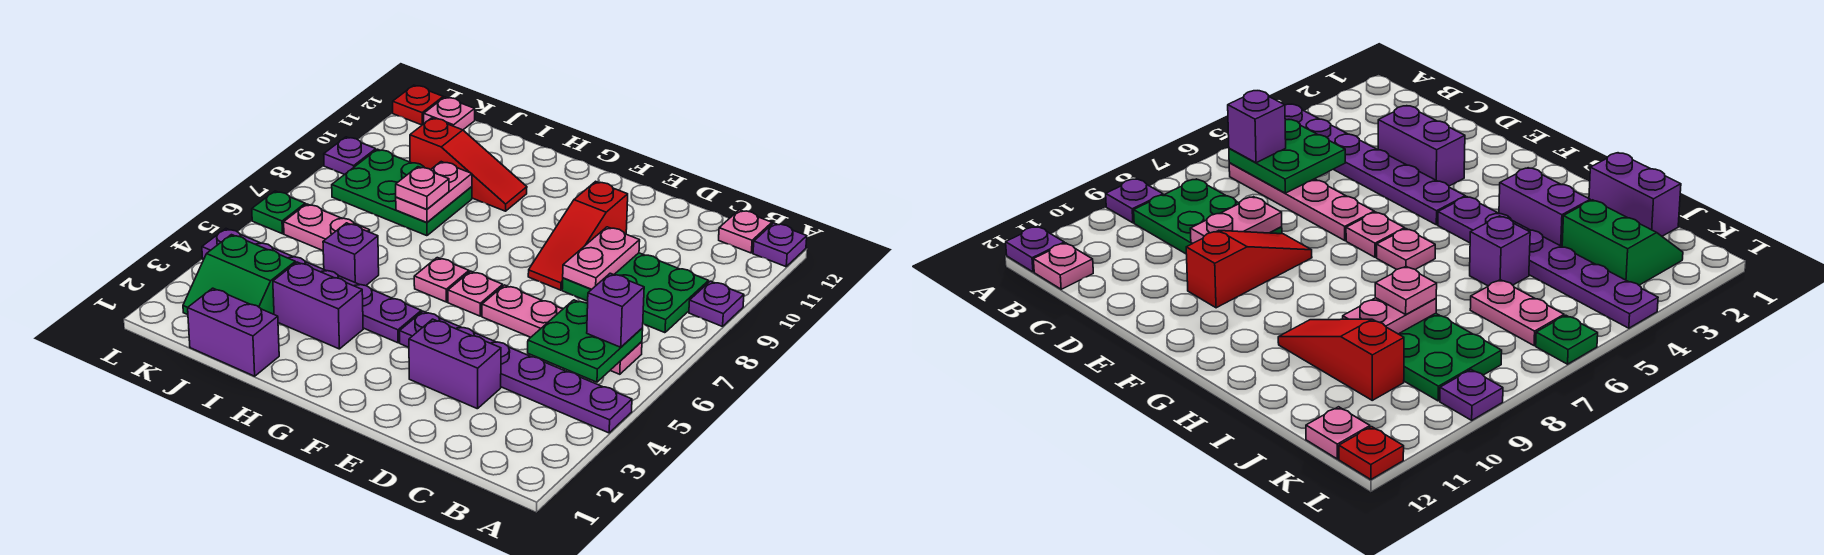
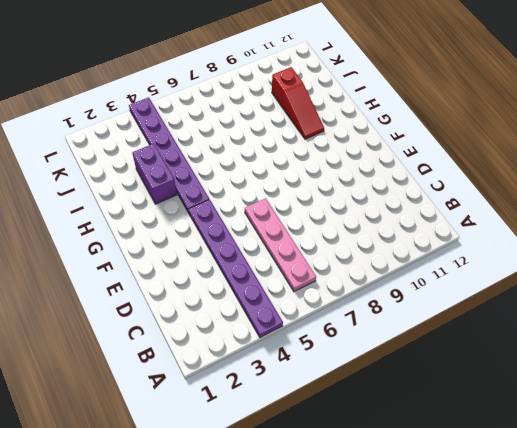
none -> purple 1x1 plate [689,281,744,327]
none -> purple 1x1 plate [753,223,807,267]
none -> green 2x3 plate [562,253,709,333]

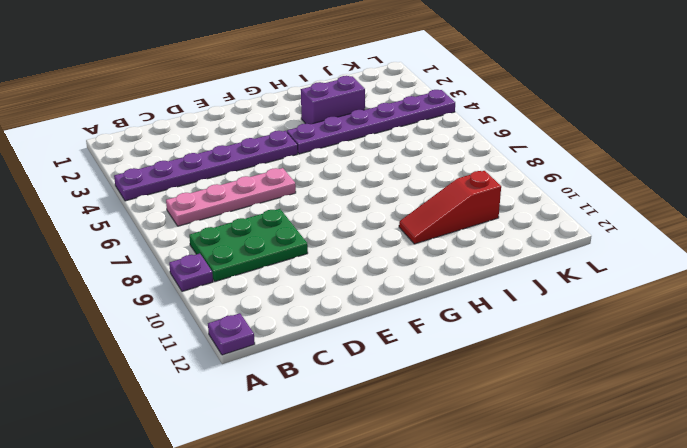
none -> pink 1x1 plate [719,210,772,253]
none -> purple 1x2 brick [409,319,501,409]
none -> red 1x3 slope [528,181,628,290]

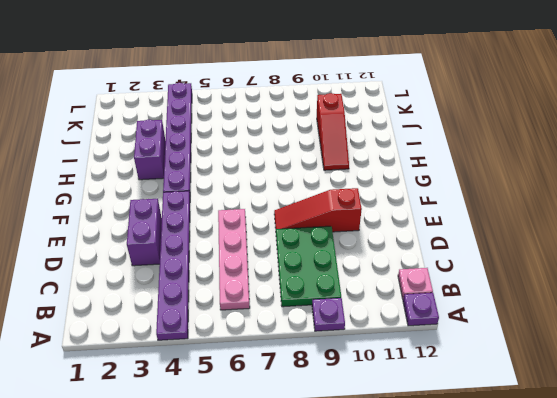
none -> pink 1x1 plate [448,271,503,316]
none -> pink 1x1 plate [414,258,469,302]
none -> purple 1x2 brick [188,288,279,376]

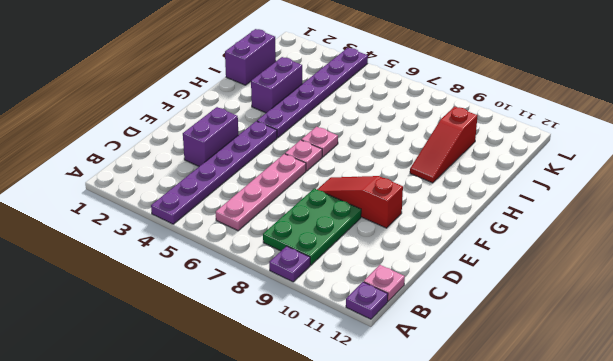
none -> purple 1x1 brick [323,223,379,286]
none -> green 2x3 plate [332,149,472,236]
none -> green 2x2 slope [183,235,295,315]

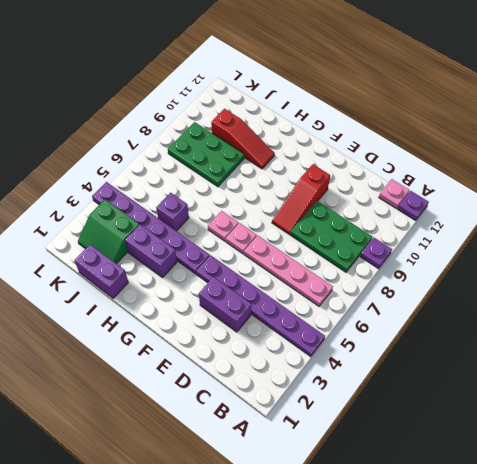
none -> pink 1x2 plate [284,204,370,251]
none -> pink 1x1 plate [424,97,475,130]
none -> green 1x1 plate [252,191,305,234]

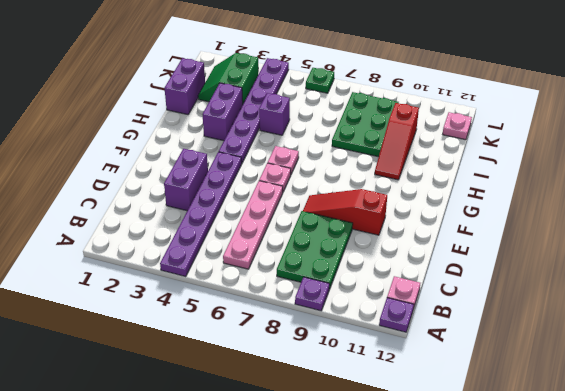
none -> pink 1x2 plate [284,204,370,251]
none -> purple 1x1 plate [324,137,376,174]
none -> red 1x1 plate [393,85,443,125]

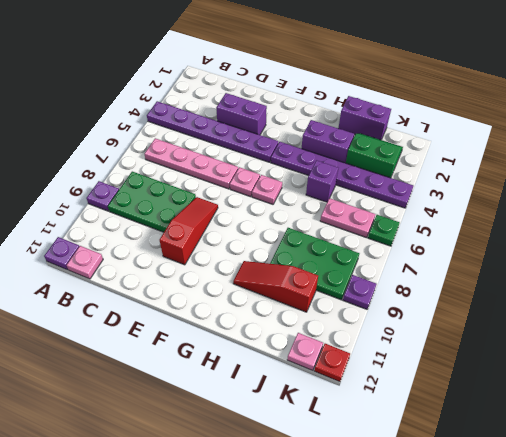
none -> green 2x2 plate [528,300,643,382]
none -> pink 1x2 plate [563,227,640,289]
none -> pink 1x2 plate [396,162,472,222]

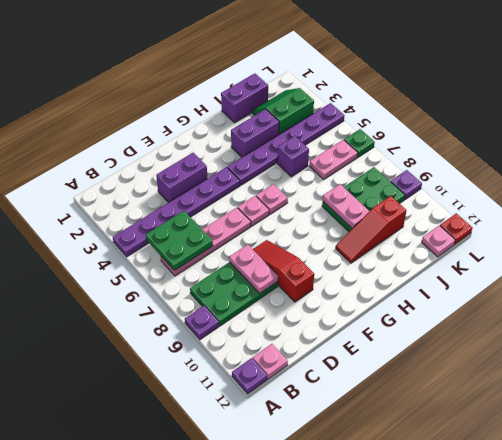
none -> purple 1x1 brick [587,273,644,347]
none -> pink 1x1 plate [396,167,449,209]

